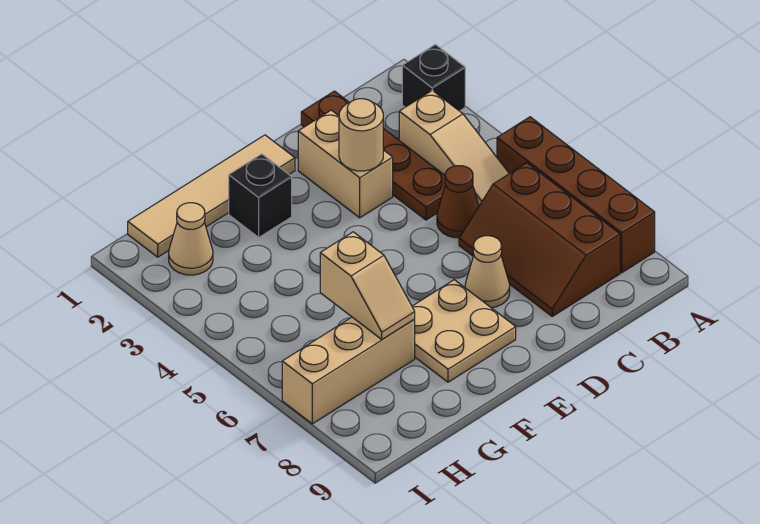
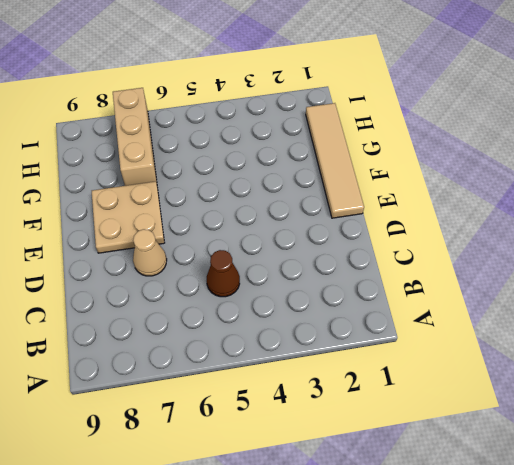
none -> black 1x1 brick [402,44,465,111]
none -> brown 1x4 brick [497,117,655,273]
none -> tan 1x3 slope [399,91,509,206]

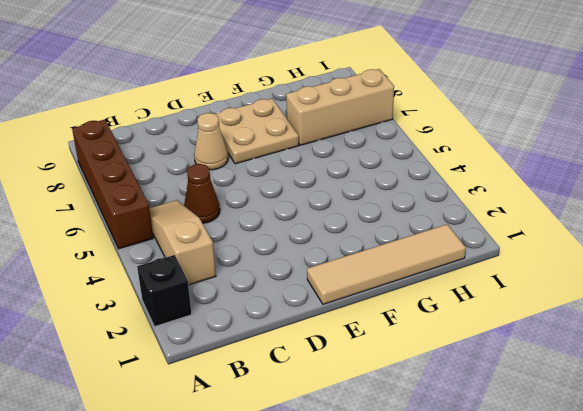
none -> brown 2x3 slope [459,163,620,316]
none -> brown 1x4 plate [301,91,445,220]
none -> tan 1x2 brick [298,110,393,218]

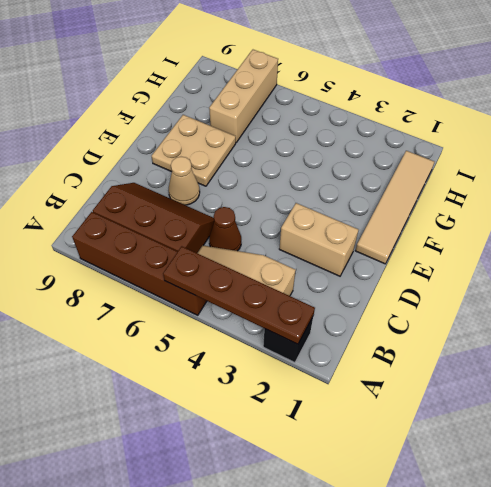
brown 1x4 plate [163,246,315,344] -> brown 1x4 plate moved to [301,91,445,220]
none -> black 1x1 brick [229,154,292,237]
none -> tan 1x1 cone [169,203,213,275]
none -> tan 1x1 round brick [339,99,383,171]

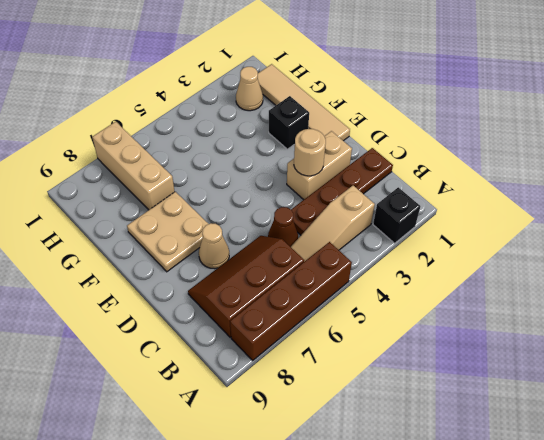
none -> tan 1x2 slope [320,232,415,339]

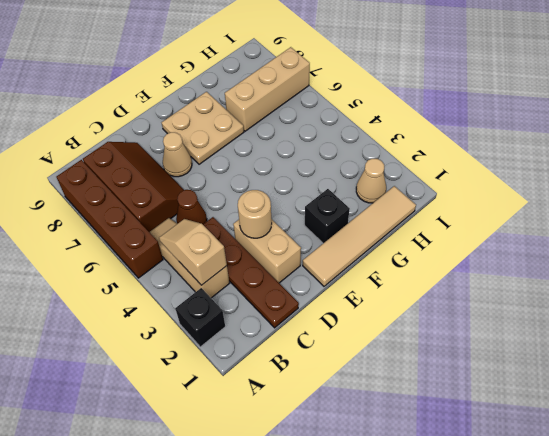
tan 1x2 slope [159,219,227,285] -> tan 1x2 slope moved to [320,232,415,339]

